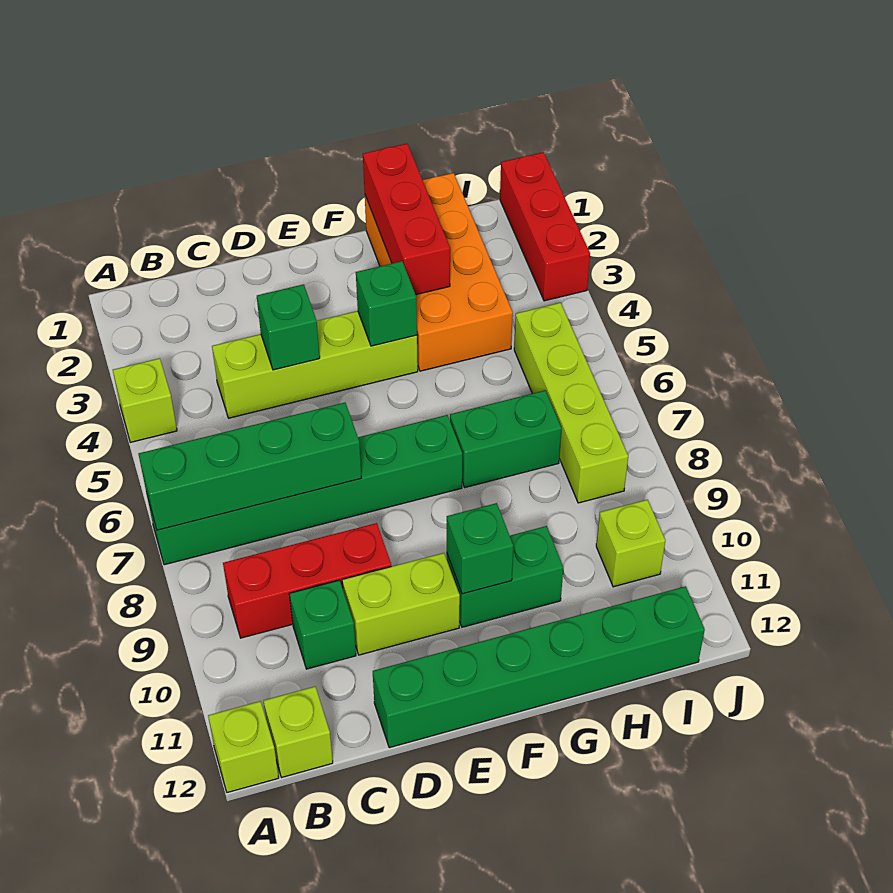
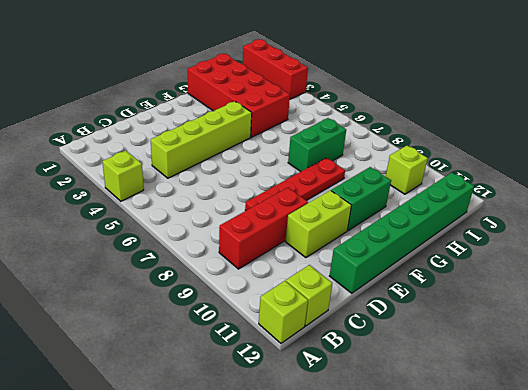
red 1x4 plate [245,158,345,211] -> none
red 2x4 brick [188,54,290,137] -> orange 2x4 brick [365,173,513,371]
none -> green 1x6 brick [147,415,462,565]
none -> green 1x1 brick [289,580,356,669]
none -> lime 1x4 brick [514,303,628,503]

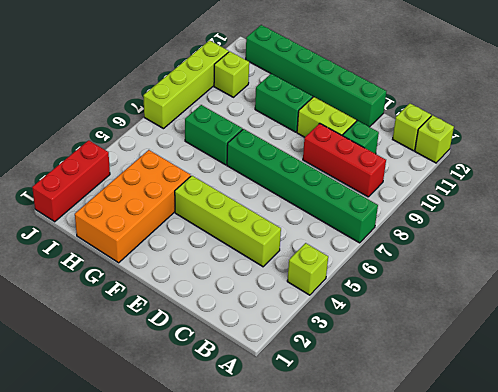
lime 1x4 brick [143,40,229,129] -> lime 1x4 brick moved to [514,303,628,503]
none -> green 1x4 brick [139,403,361,530]
none -> green 1x1 brick [257,284,320,370]
none -> green 1x1 brick [356,261,417,346]

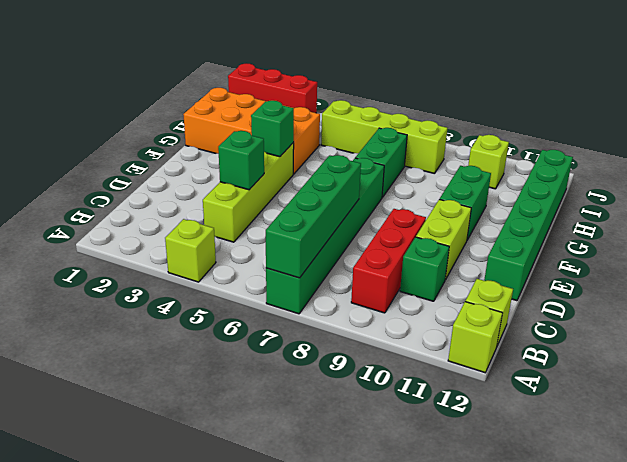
none -> green 1x1 brick [447,503,513,594]
none -> red 1x3 brick [363,144,450,295]

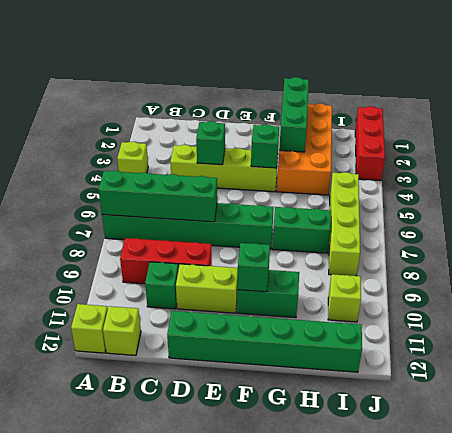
green 1x3 brick [279,77,309,152] -> red 1x3 brick [363,144,450,295]

